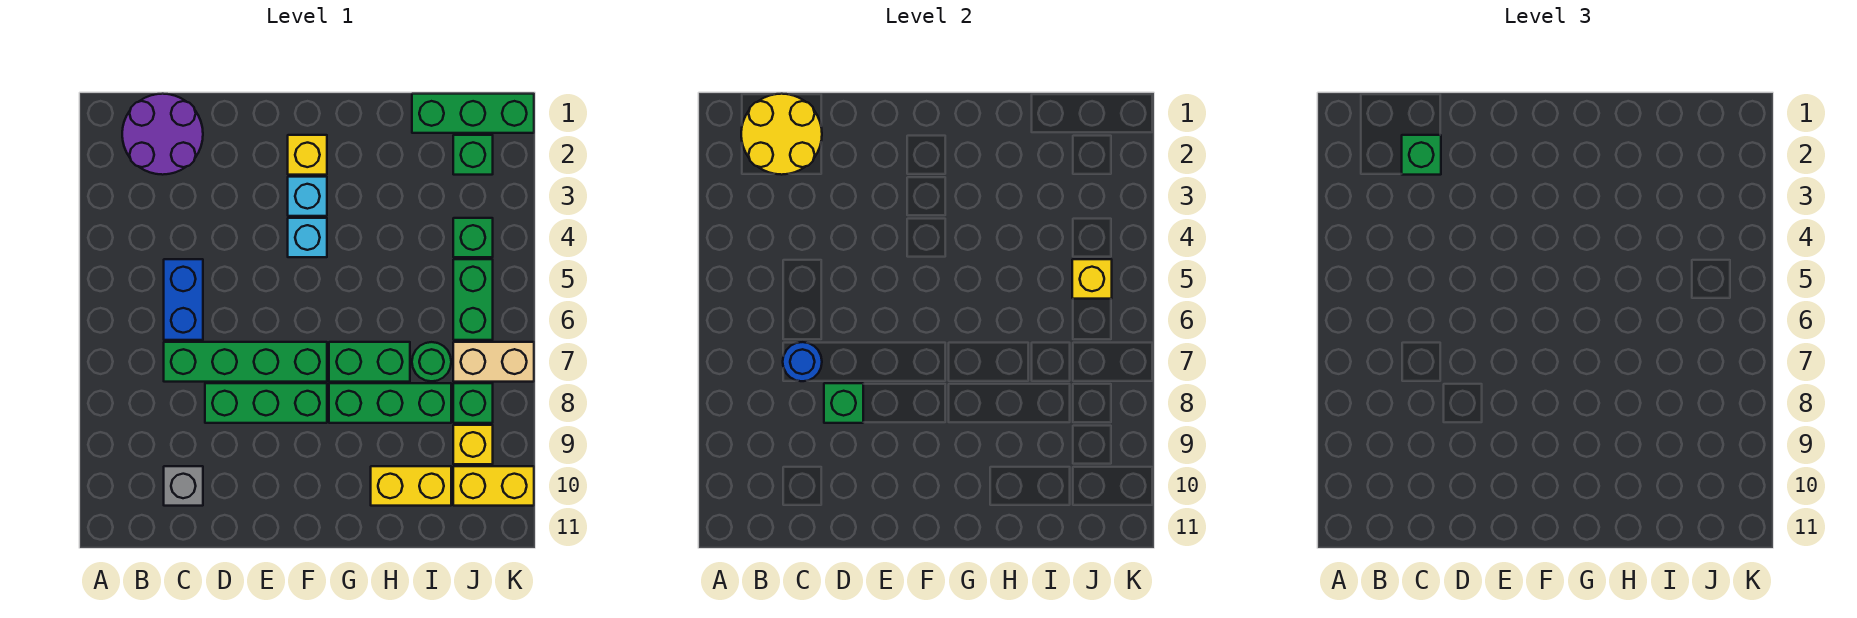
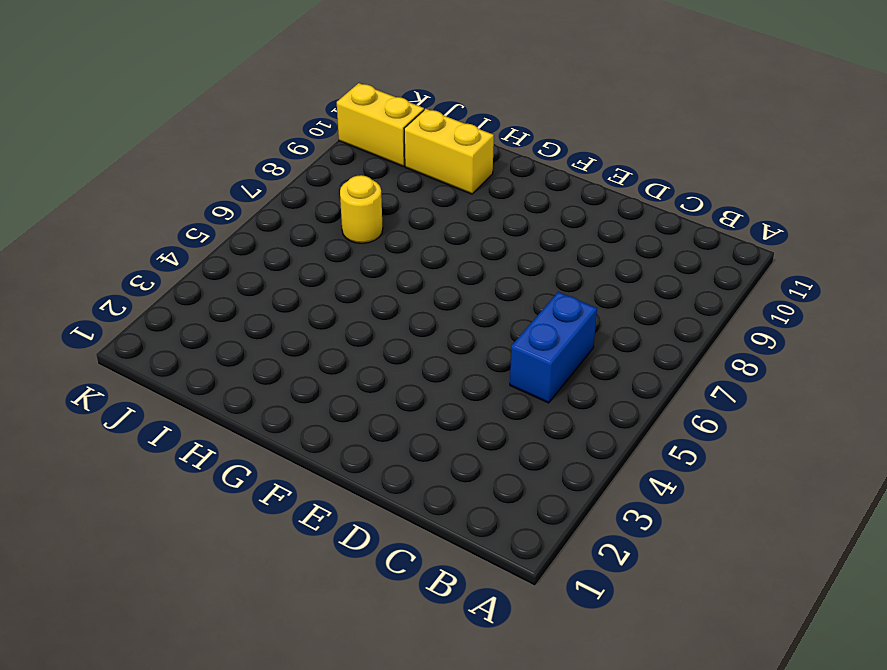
yellow 1x1 round brick [340,175,383,243] -> green 1x1 round brick [412,342,451,381]
none -> purple 2x2 round brick [122,94,203,175]
none -> green 1x4 brick [164,342,327,382]
none -> grey 1x1 brick [164,466,203,506]

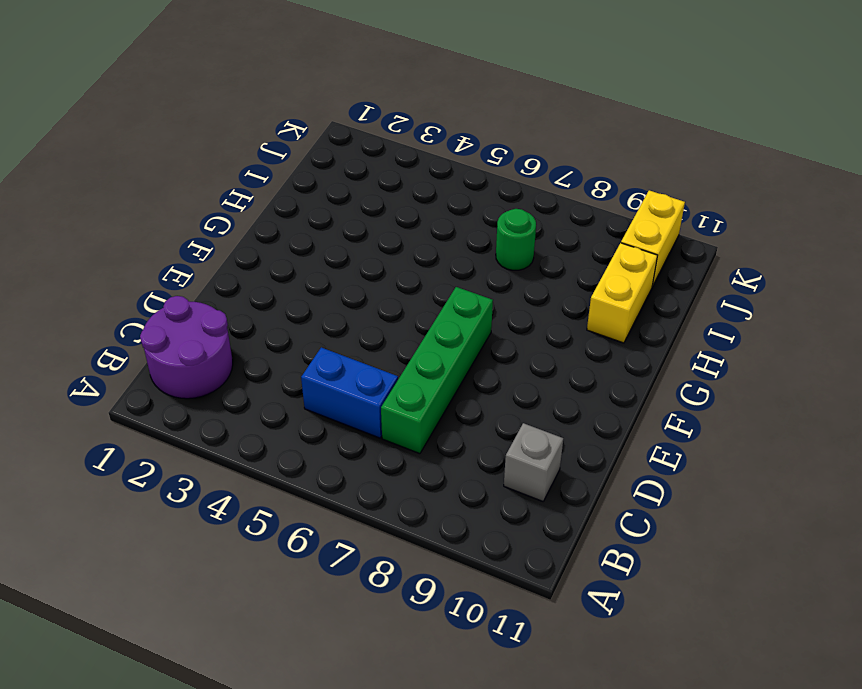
none -> green 1x3 brick [205,383,327,423]
none -> yellow 1x1 brick [288,135,327,175]
none -> cyan 1x1 brick [288,177,327,216]

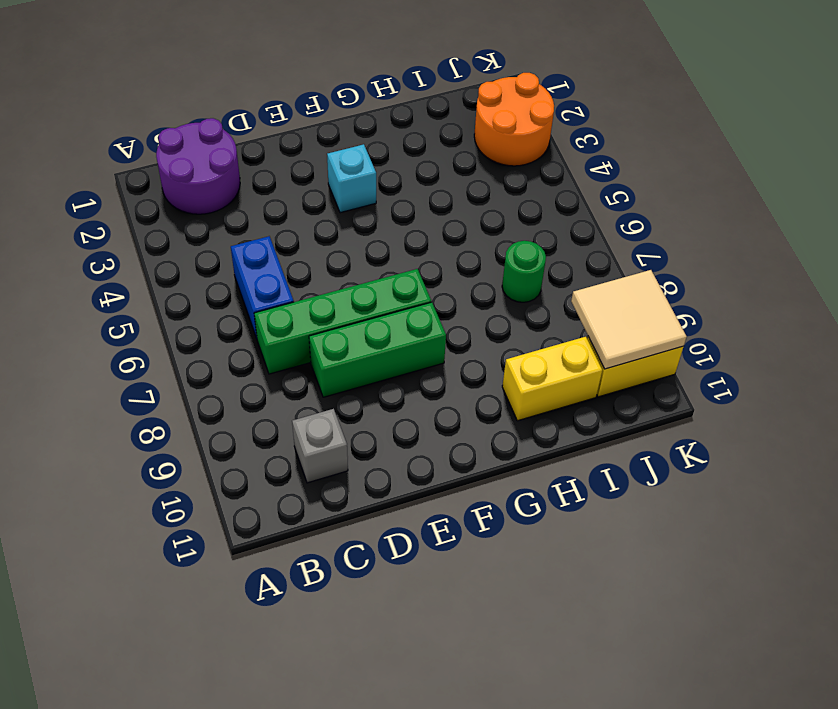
orange 2x2 round brick [474,73,554,166] -> green 1x1 brick [453,135,493,175]
tan 2x2 tile [571,270,687,369] -> none
none -> yellow 1x1 brick [288,135,327,175]
none -> cyan 1x1 brick [288,218,327,257]
none -> green 1x2 brick [329,342,410,382]

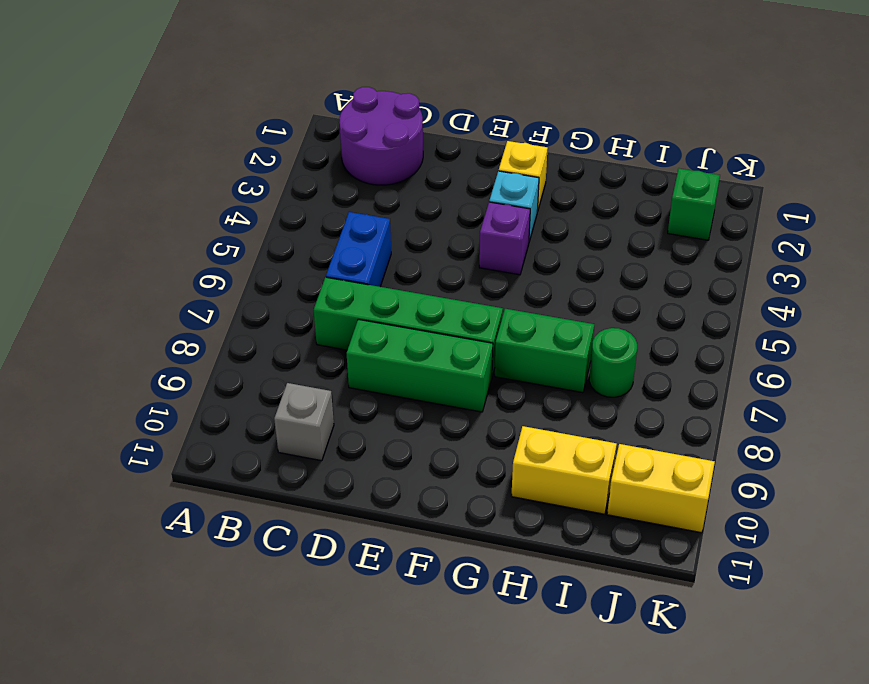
purple 1x1 brick [479,202,530,275] -> cyan 1x1 brick [288,218,327,257]
none -> green 1x3 brick [329,383,451,423]
none -> green 1x3 brick [412,94,534,133]
none -> green 1x1 brick [453,218,493,257]

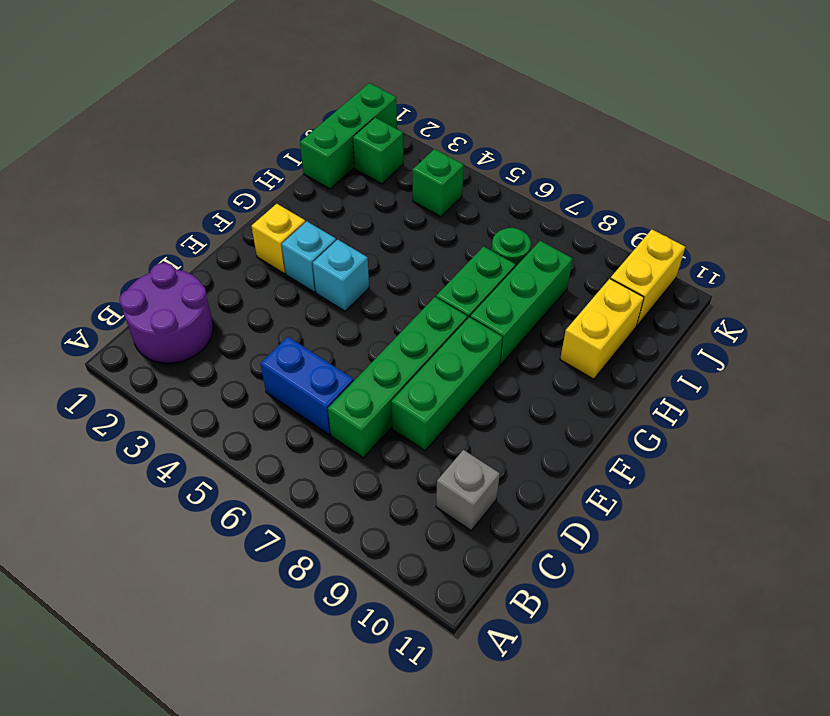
none -> green 1x2 brick [453,259,493,340]
none -> tan 1x2 brick [453,342,534,382]
none -> green 1x1 brick [453,383,493,423]

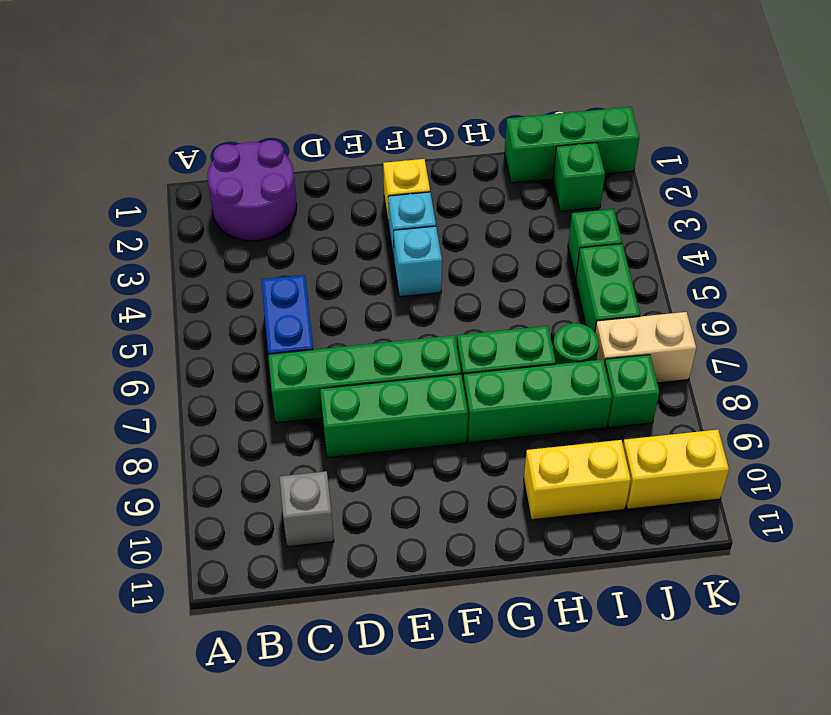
none -> yellow 1x1 brick [453,425,493,464]
none -> yellow 2x2 round brick [741,94,822,175]
none -> blue 1x1 round brick [783,342,822,381]

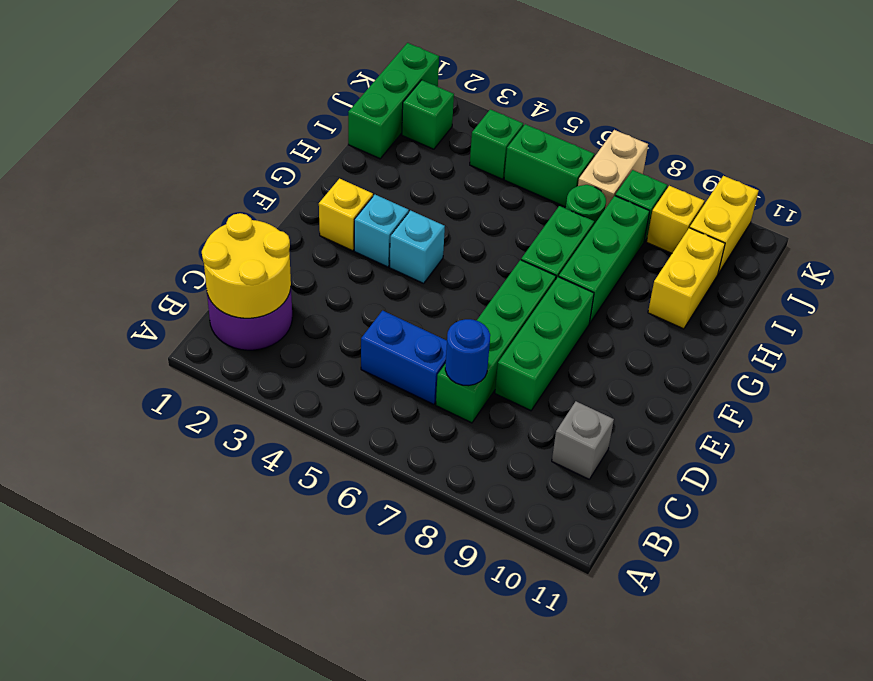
none -> green 1x1 brick [824,383,863,423]
none -> yellow 1x1 brick [1072,259,1112,299]
none -> green 1x1 brick [1402,135,1441,175]

